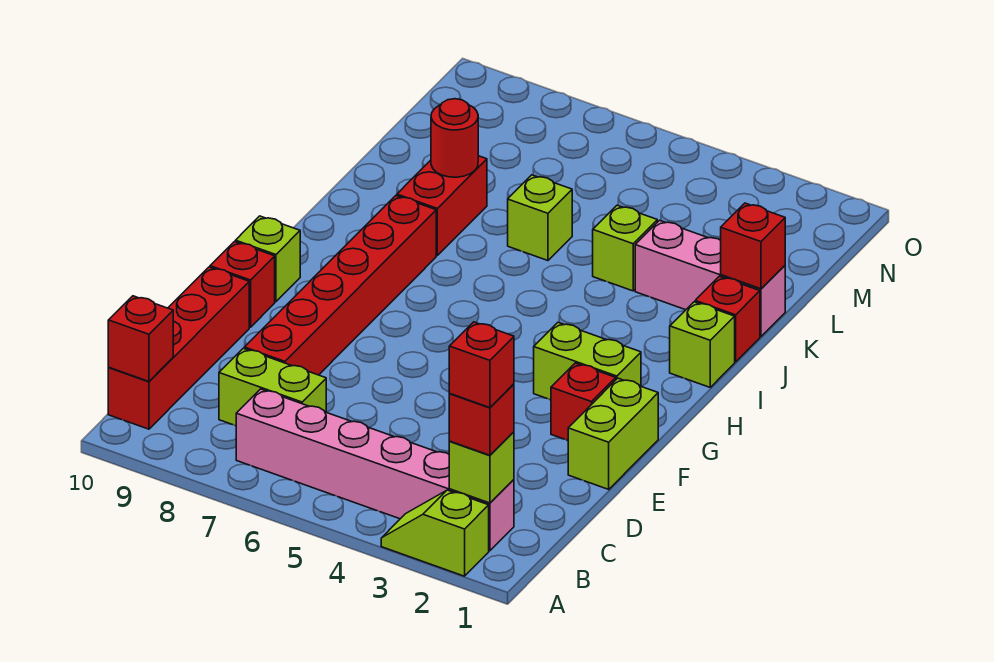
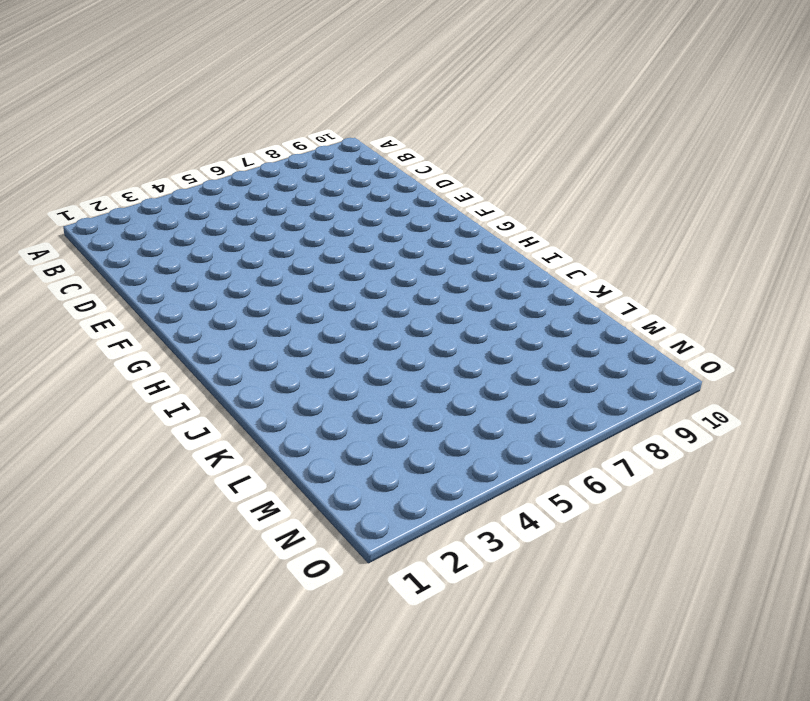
none -> lime 1x2 slope [381,490,489,576]
none -> pink 1x6 brick [236,389,514,551]
none -> red 1x4 brick [108,267,249,429]

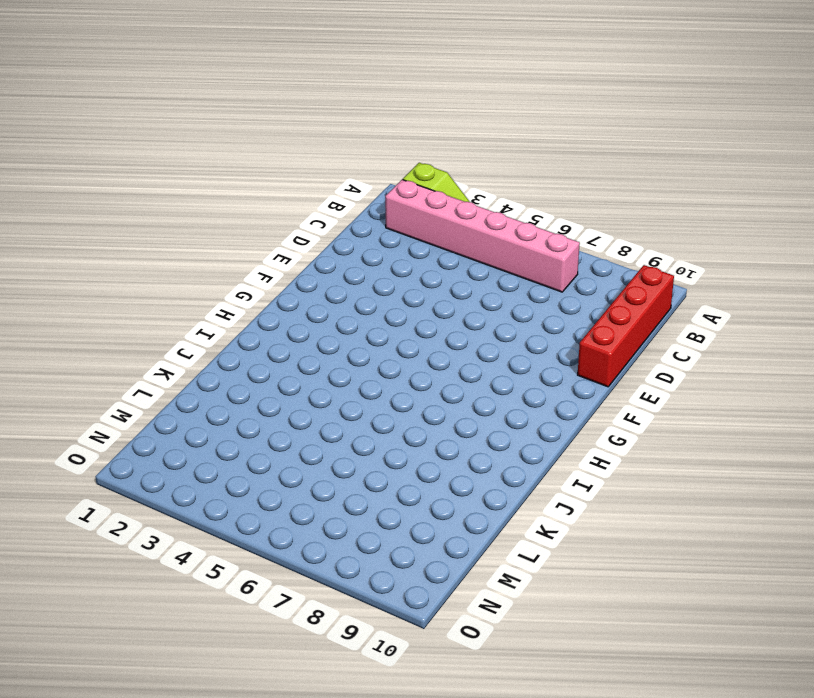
none -> lime 1x2 brick [219,348,326,426]
none -> red 1x6 brick [244,196,436,375]
none -> lime 1x2 brick [568,378,658,489]

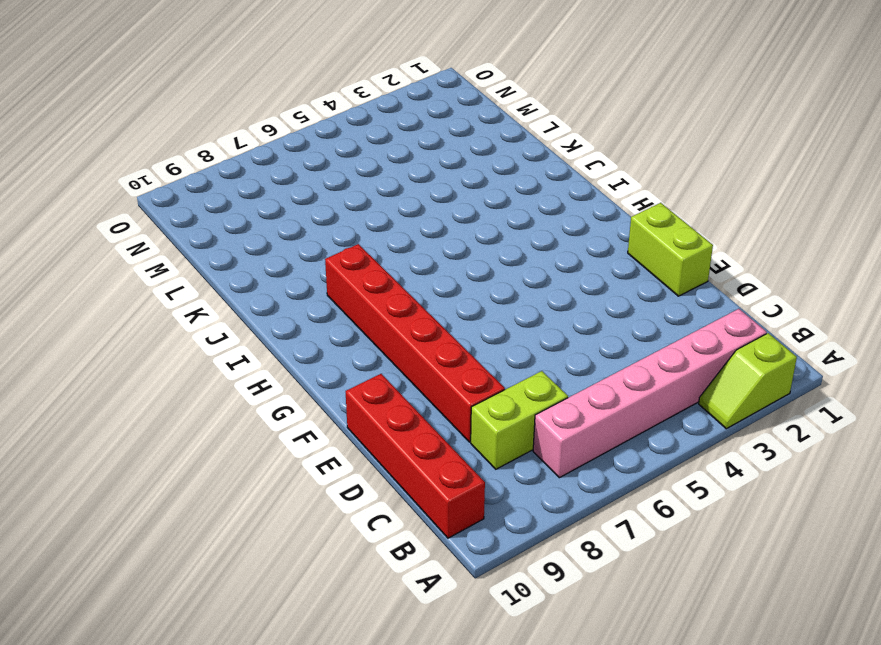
none -> red 1x1 brick [551,363,616,440]
none -> red 1x1 brick [210,242,275,327]
none -> lime 1x2 brick [534,322,641,400]

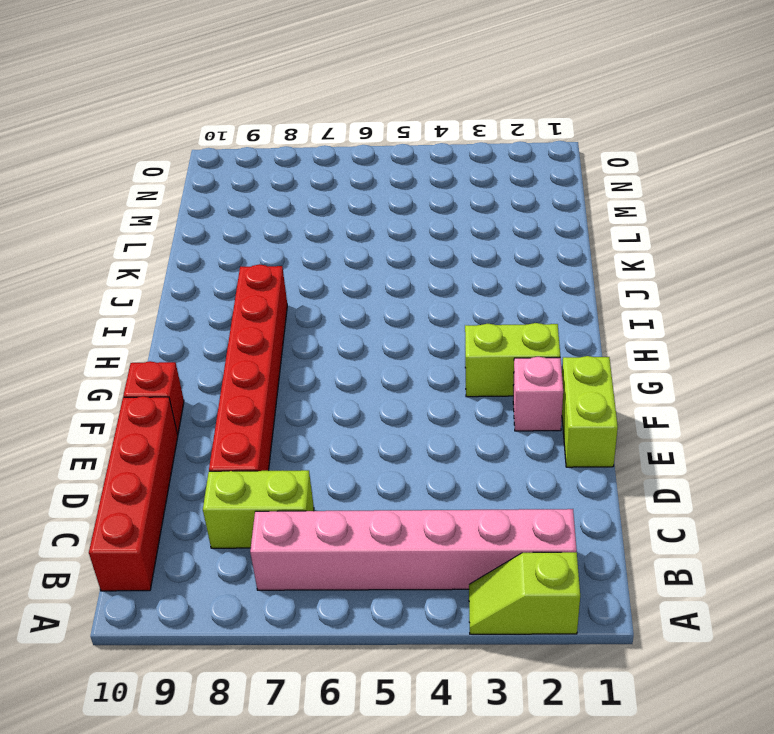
pink 1x1 brick [513,357,563,431] -> red 1x1 brick [551,363,616,440]
none -> lime 1x1 brick [235,216,300,302]
none -> lime 1x1 brick [670,302,735,387]
none -> red 1x1 brick [695,276,760,362]

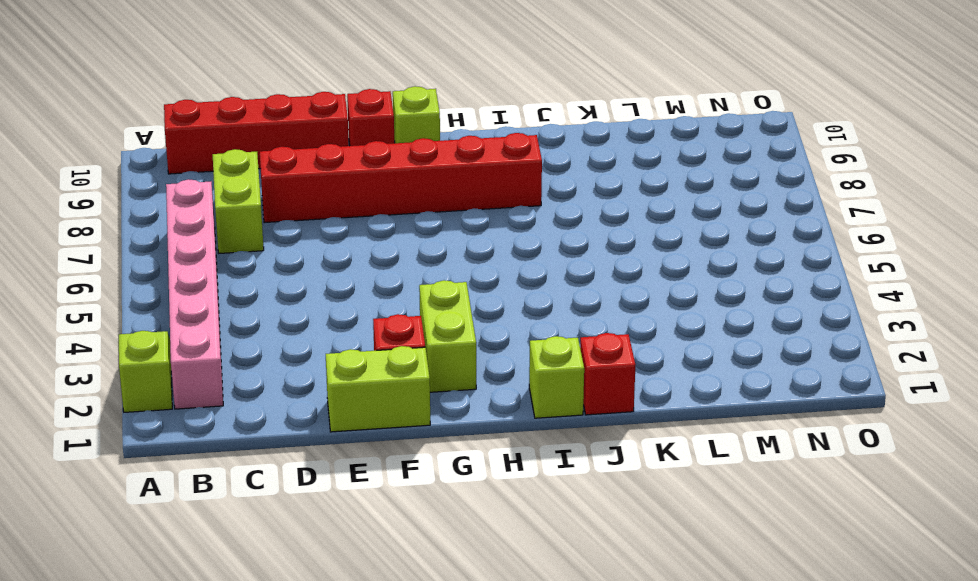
none -> red 1x2 brick [397,156,487,255]
none -> pink 1x3 brick [635,220,785,336]
none -> lime 1x1 brick [593,205,657,291]

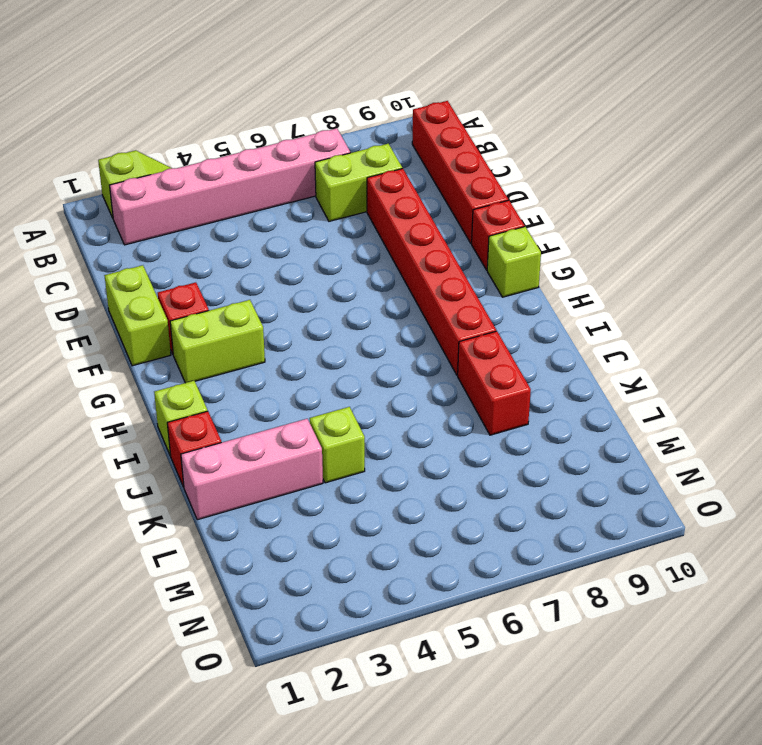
none -> lime 1x1 brick [508,175,572,261]
none -> lime 1x1 brick [449,432,514,503]
none -> red 1x1 brick [108,296,173,381]

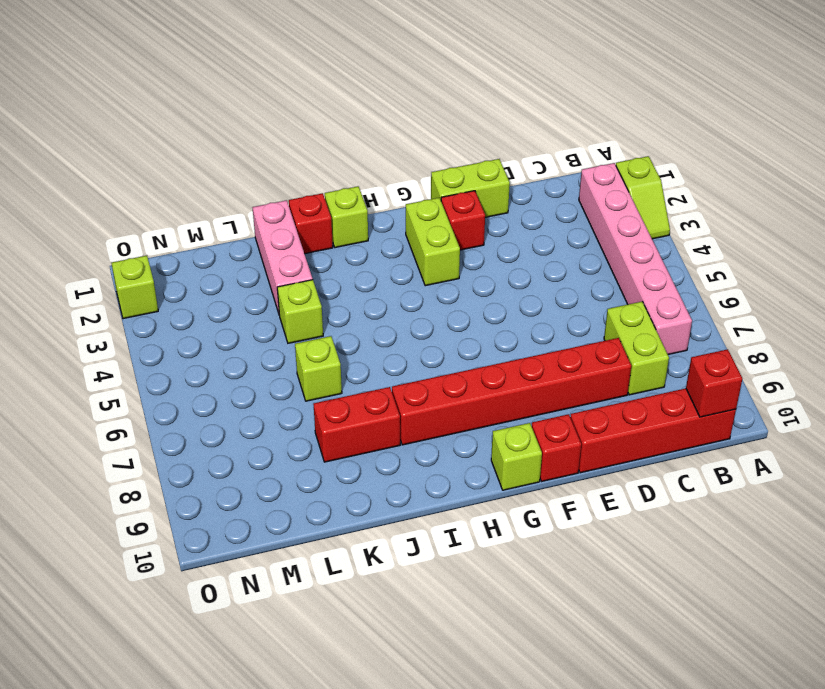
lime 1x1 brick [111,256,158,319] -> lime 1x1 brick moved to [449,432,514,503]
none -> red 1x1 brick [721,203,785,289]
none -> red 1x1 round brick [431,99,478,177]
none -> red 1x1 brick [449,384,514,455]

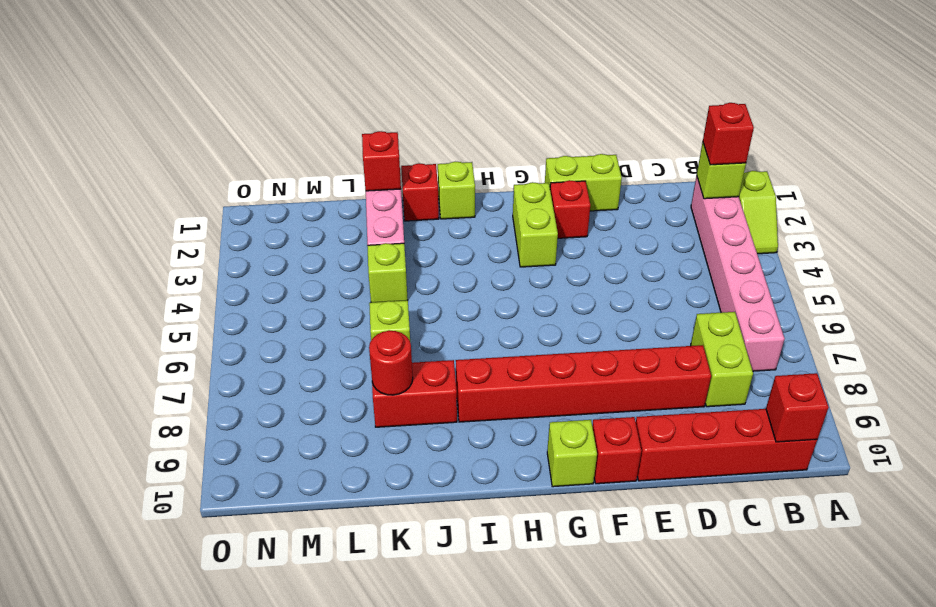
none -> red 1x1 brick [449,322,514,408]

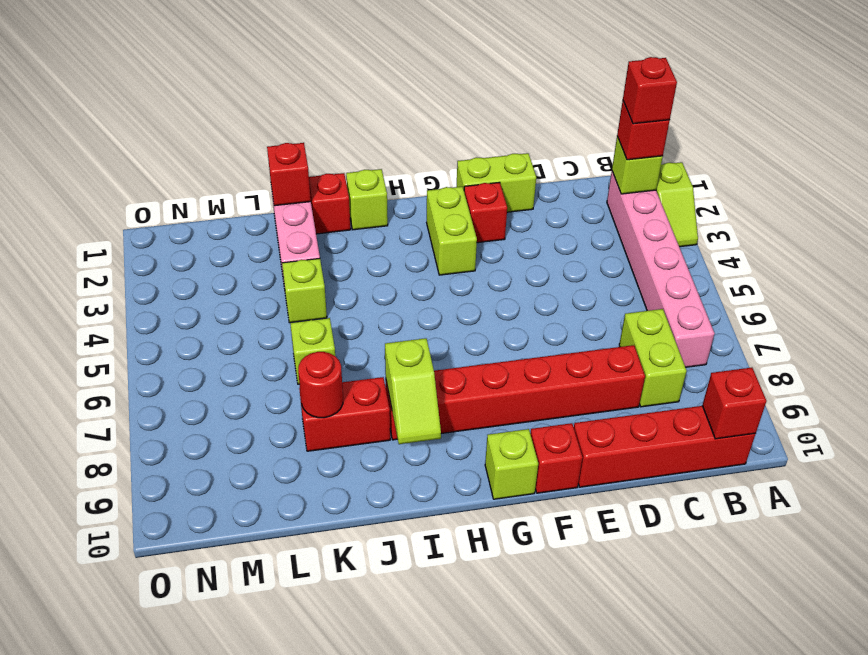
lime 1x2 slope [385,338,441,444] -> none

